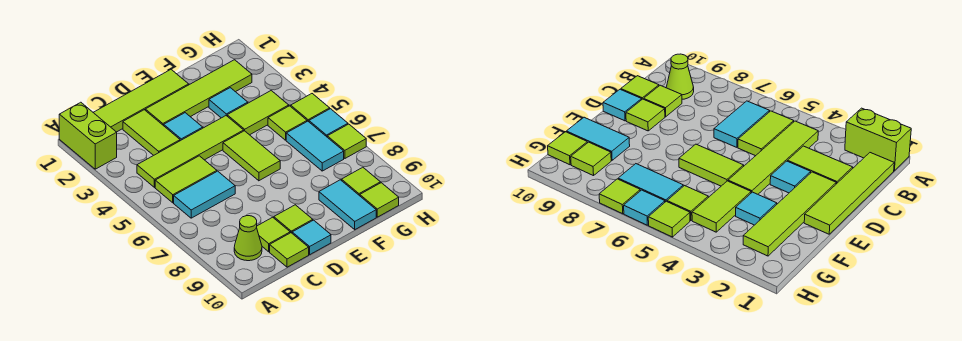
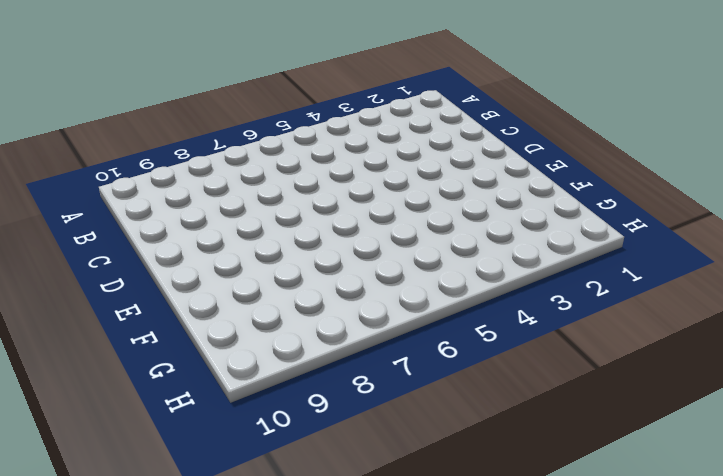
none -> lime 1x2 brick [59,102,117,169]
none -> lime 1x4 tile [93,70,189,132]
none -> lime 1x4 tile [137,116,244,187]

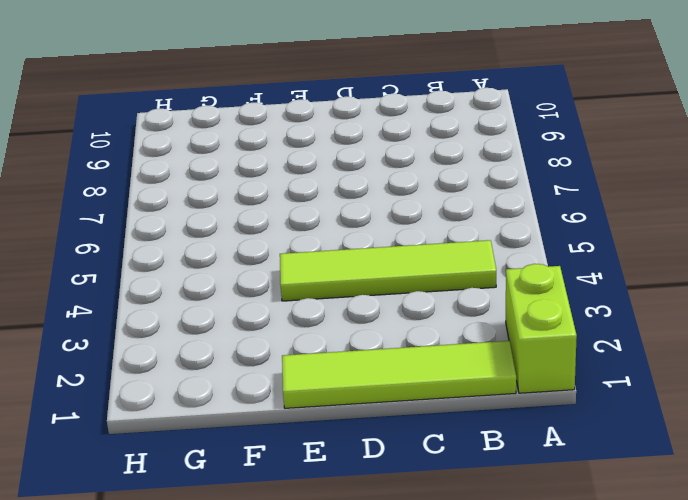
none -> lime 1x2 tile [155,156,217,203]
none -> cyan 1x2 tile [174,171,235,218]
none -> lime 1x1 cone [234,216,262,261]

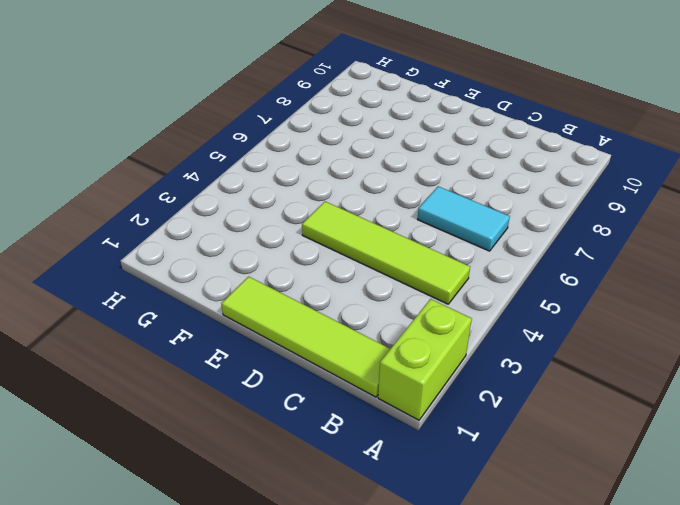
none -> lime 1x2 tile [155,156,217,203]
none -> lime 1x1 cone [234,216,262,261]
none -> lime 1x2 tile [123,110,180,155]

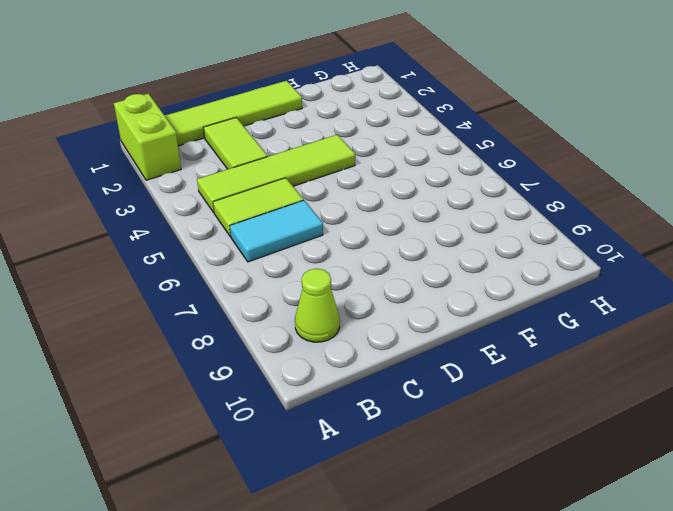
none -> lime 1x1 tile [257,217,290,252]
none -> lime 1x1 tile [270,233,309,267]
none -> lime 1x4 tile [145,60,252,126]

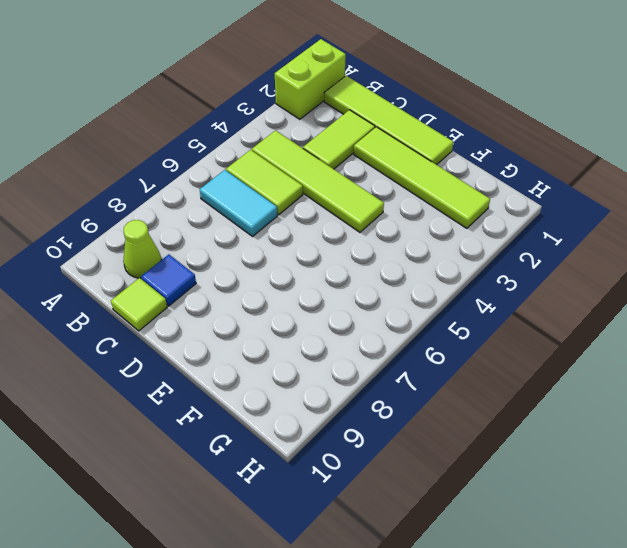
blue 1x1 tile [141,254,196,306] -> lime 1x1 tile [257,217,290,252]
none -> cyan 1x1 tile [164,113,203,141]
none -> lime 1x1 tile [274,205,313,233]
none -> cyan 1x1 tile [292,220,331,254]

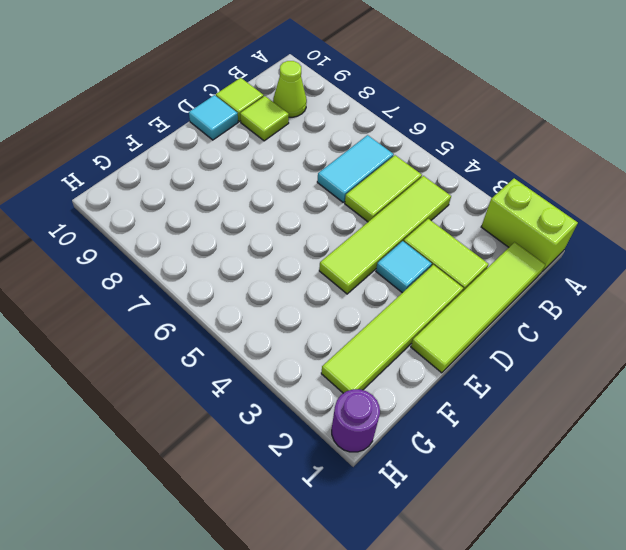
purple 1x1 round brick [332,389,380,452] -> none
none -> lime 1x1 tile [274,205,313,233]
none -> lime 1x2 tile [223,131,280,181]
none -> cyan 1x1 tile [209,88,248,118]

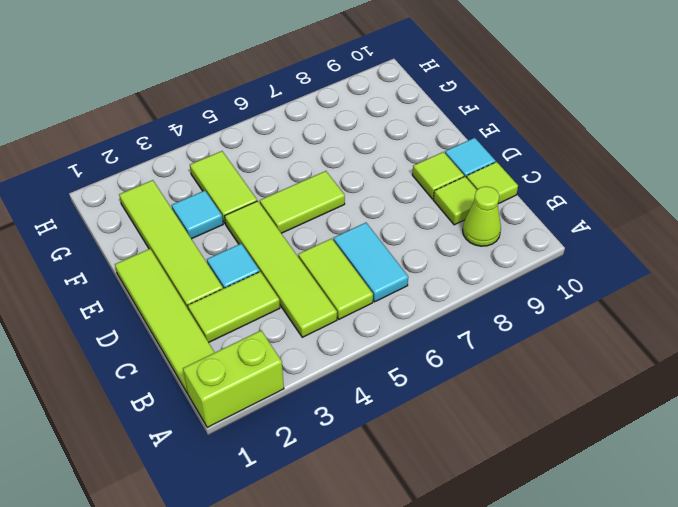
none -> cyan 1x2 tile [319,180,376,230]
none -> lime 1x1 tile [268,106,307,140]
none -> cyan 1x2 tile [286,121,344,171]

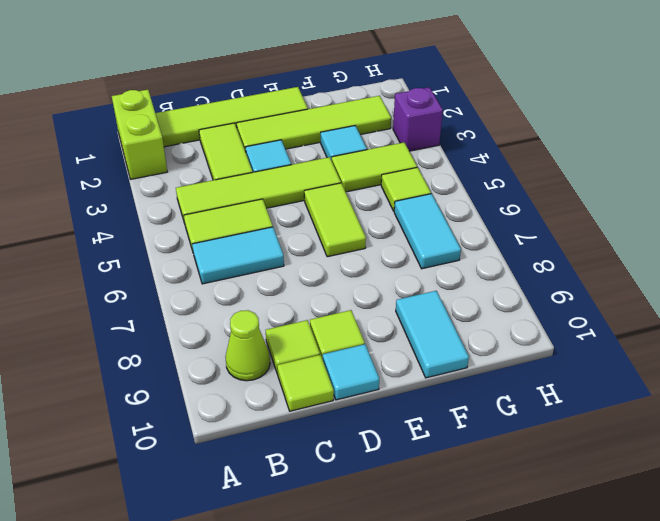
purple 1x1 brick [393,87,443,151] -> none
none -> lime 1x1 tile [342,167,380,196]
none -> lime 1x1 tile [360,183,399,217]
none -> lime 1x1 tile [291,94,330,122]

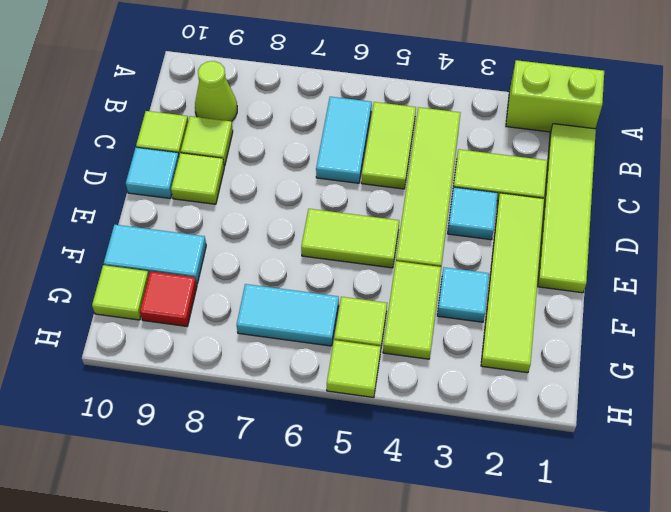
red 1x1 tile [140,271,197,326] -> lime 1x1 tile [342,167,380,196]
none -> cyan 1x1 tile [309,109,348,137]
none -> lime 1x1 tile [327,124,366,158]

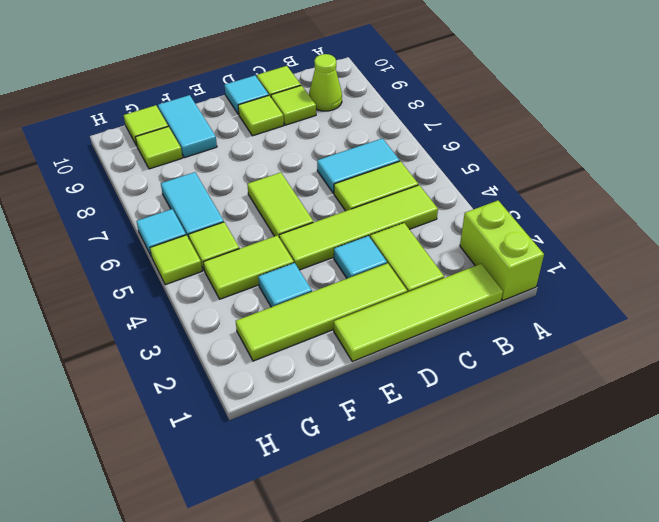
none -> lime 1x1 tile [327,124,366,158]

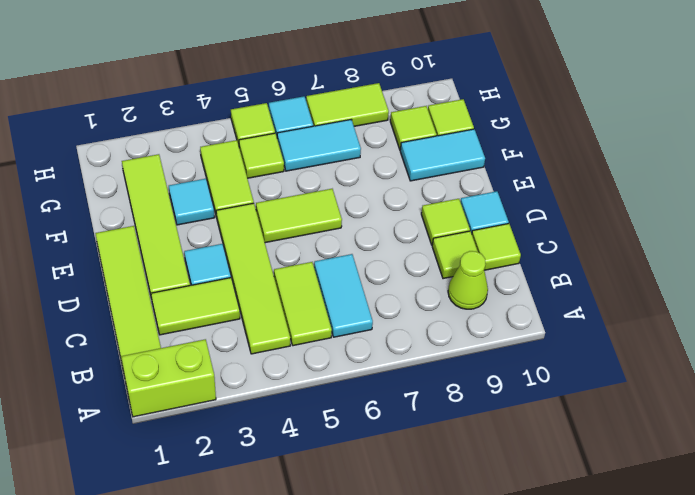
lime 1x2 tile [306,83,389,126] -> lime 1x1 tile [327,124,366,158]

